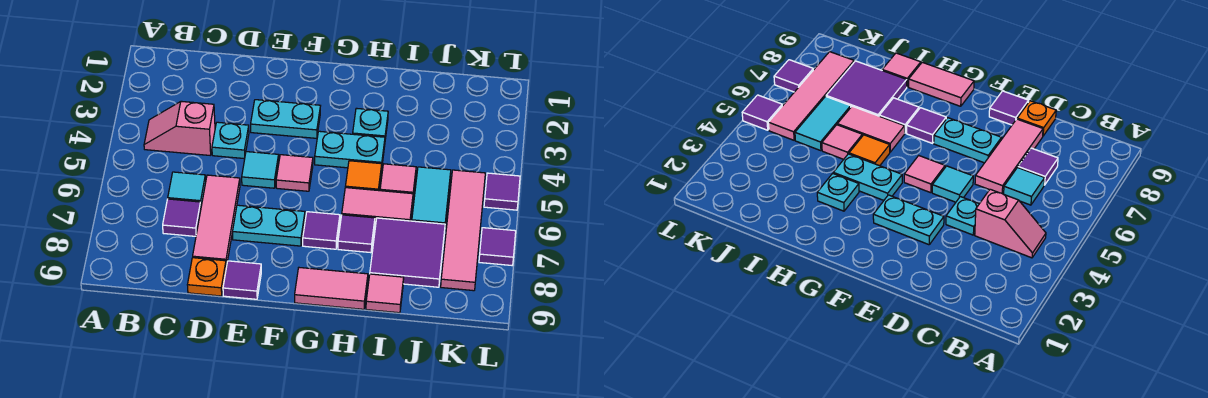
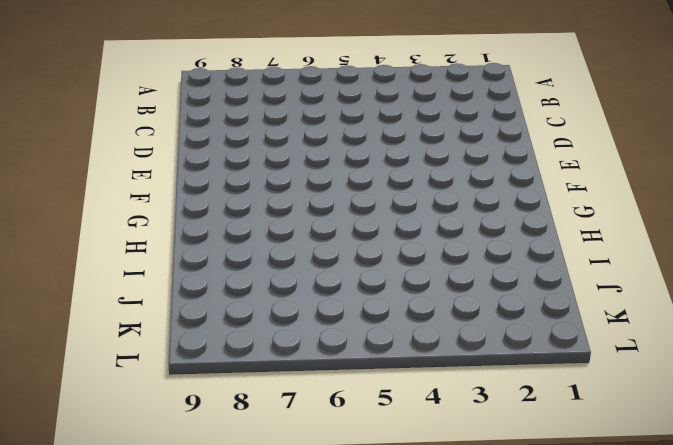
none -> pink 1x2 slope [144,101,215,155]
none -> cyan 1x1 tile [168,172,206,206]
none -> purple 1x1 tile [163,199,201,236]

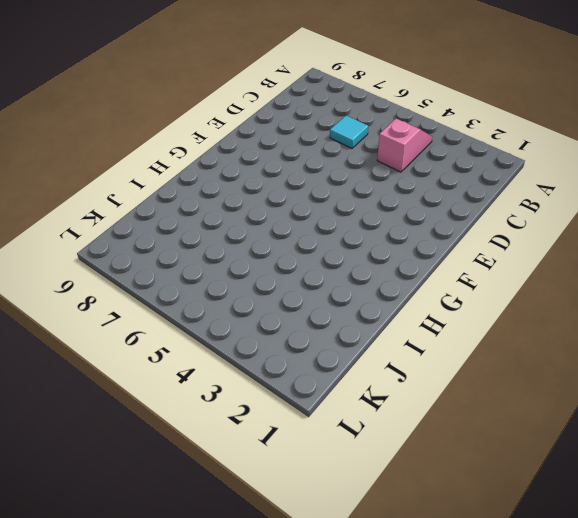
none -> purple 1x1 tile [163,199,201,236]
none -> cyan 1x1 plate [212,122,249,159]
none -> pink 1x3 tile [193,175,240,267]

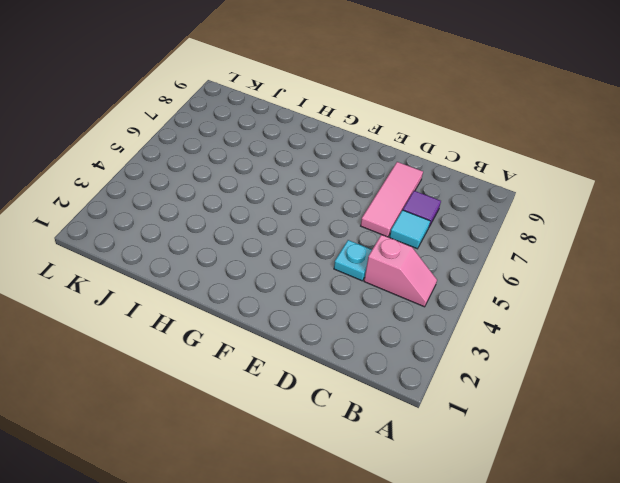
none -> orange 1x1 plate [188,258,226,296]
none -> cyan 1x2 plate [251,100,320,138]
none -> cyan 1x1 tile [242,152,279,188]

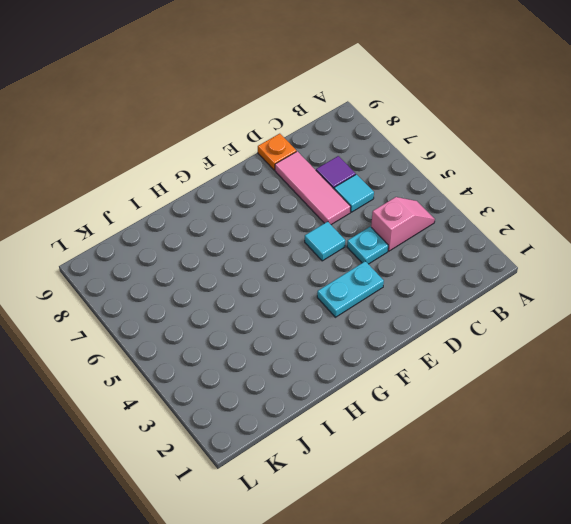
none -> cyan 1x2 plate [233,205,305,246]
none -> purple 1x1 tile [223,261,261,299]
none -> pink 1x1 tile [276,155,313,191]

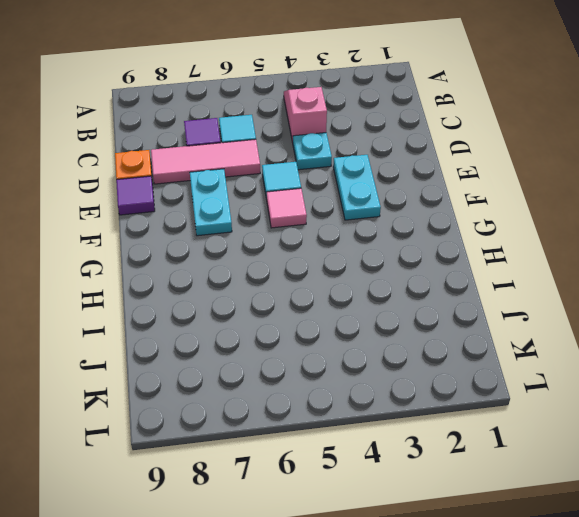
none -> cyan 1x2 plate [315,131,385,171]
none -> purple 1x1 tile [303,212,340,249]
none -> pink 1x2 tile [295,268,368,309]

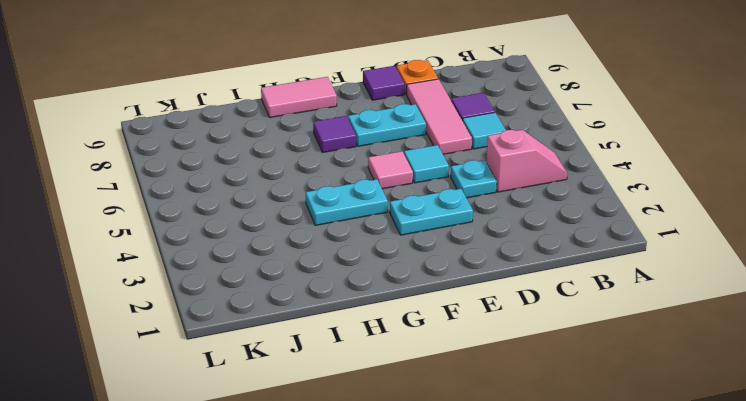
none -> cyan 1x1 plate [353,108,388,139]
none -> orange 1x1 tile [345,161,382,191]
none -> pink 1x2 tile [342,188,413,225]

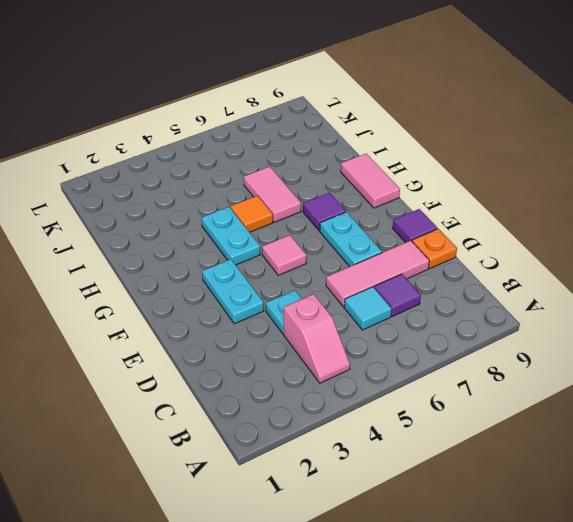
none -> cyan 1x1 tile [242,152,279,188]
none -> cyan 1x1 plate [353,108,388,139]
none -> purple 1x1 tile [338,215,375,253]

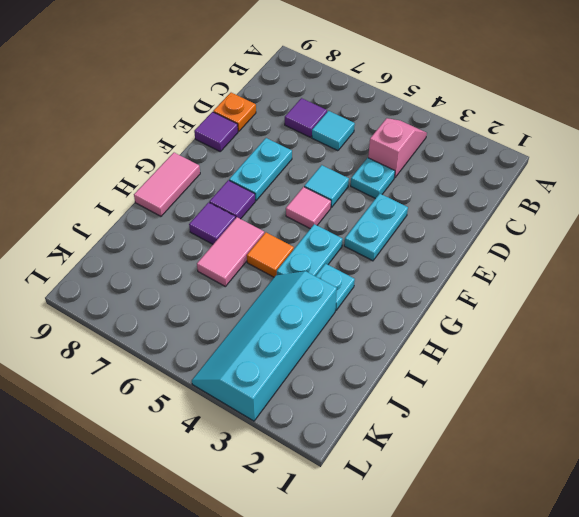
cyan 2x4 slope [192,271,337,421] -> none
none -> pink 1x3 tile [193,175,240,267]
none -> pink 1x1 tile [380,164,416,195]
none -> purple 2x2 tile [370,218,445,287]

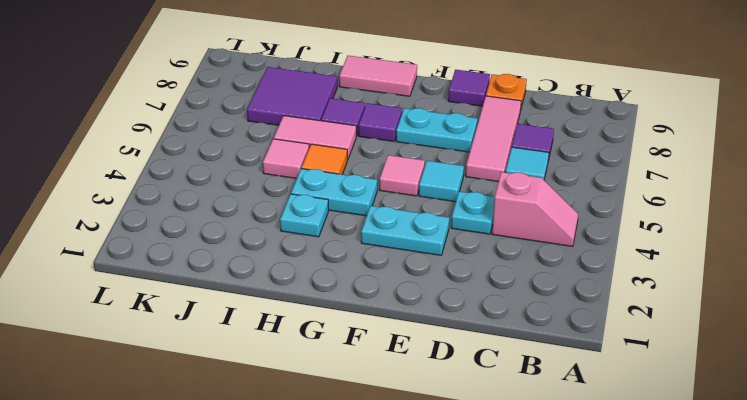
none -> pink 1x1 tile [366,274,404,313]
none -> cyan 1x2 tile [412,167,451,224]
none -> pink 1x4 tile [441,170,485,291]

